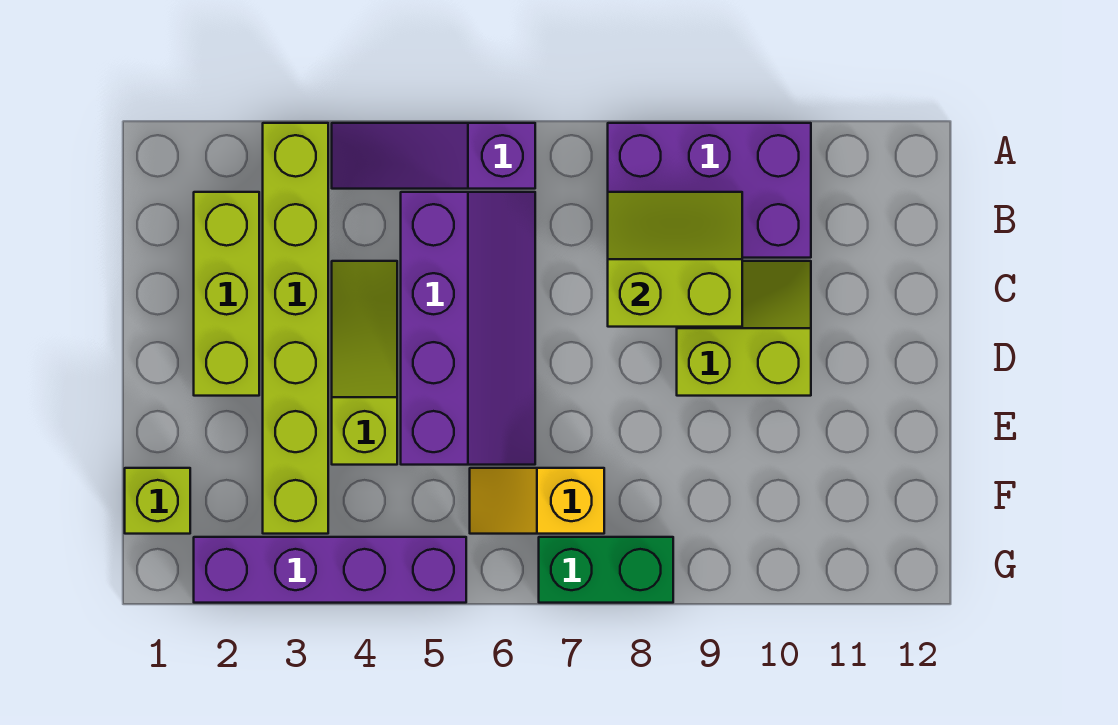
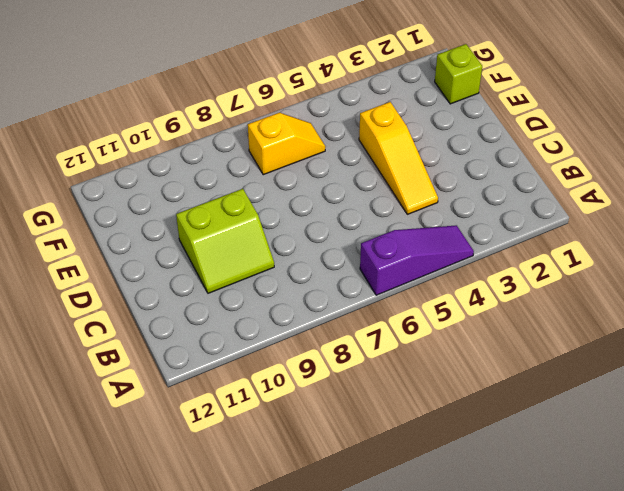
yellow 1x3 slope [359,102,438,214] -> lime 1x3 slope [332,261,397,465]
none -> lime 1x6 brick [263,123,328,534]
none -> purple 2x3 brick [608,123,811,258]
none -> lime 1x3 brick [194,192,259,396]

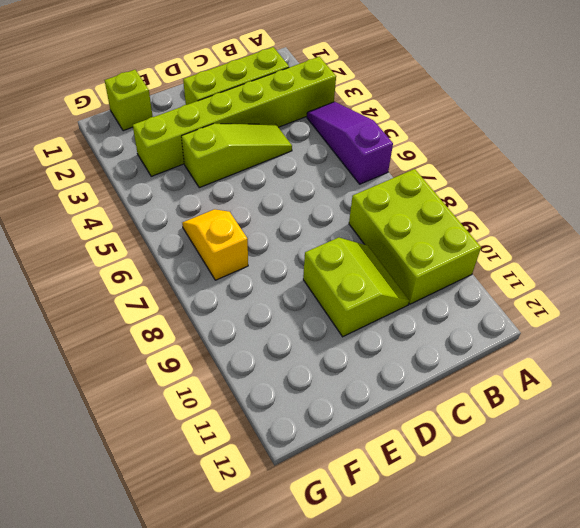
lime 2x3 brick [349,169,481,304] -> purple 2x3 brick [608,123,811,258]
none -> purple 2x4 slope [401,192,535,465]
none -> purple 1x4 brick [194,537,466,603]
none -> green 1x2 brick [539,537,673,603]

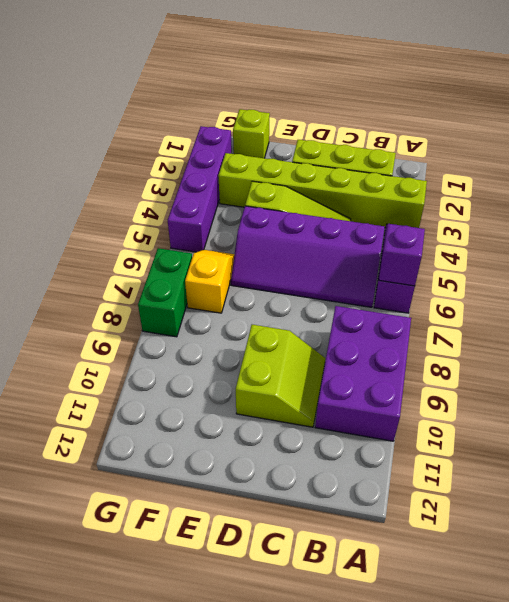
purple 1x1 brick [379,224,425,286] -> none
none -> lime 2x2 slope [608,192,742,327]

